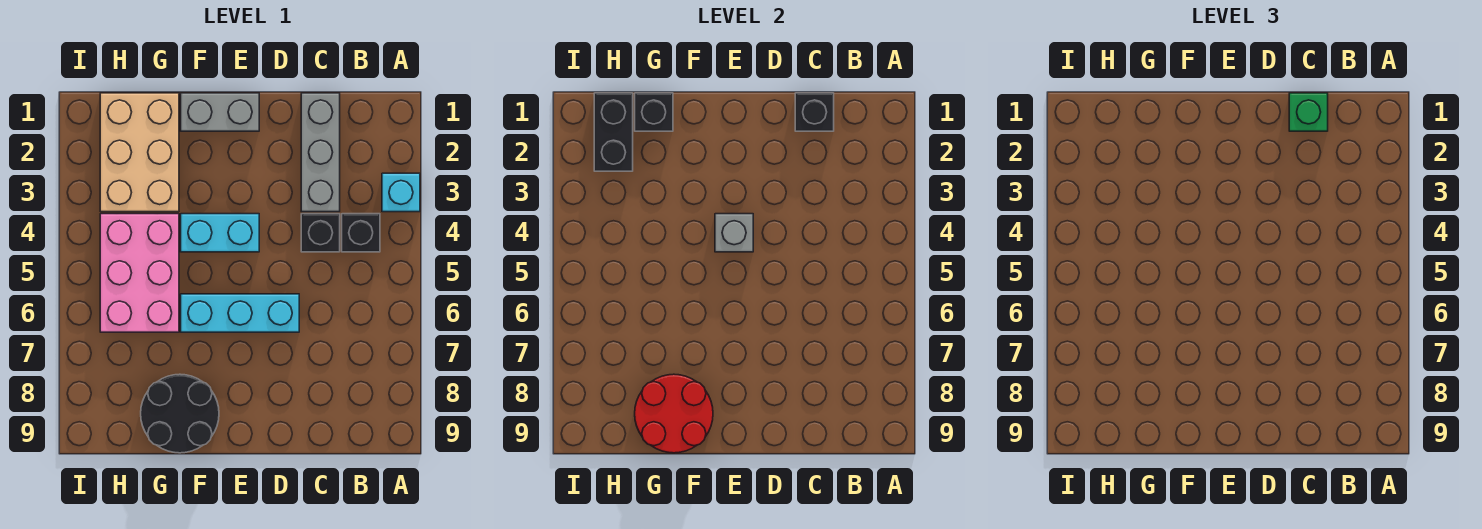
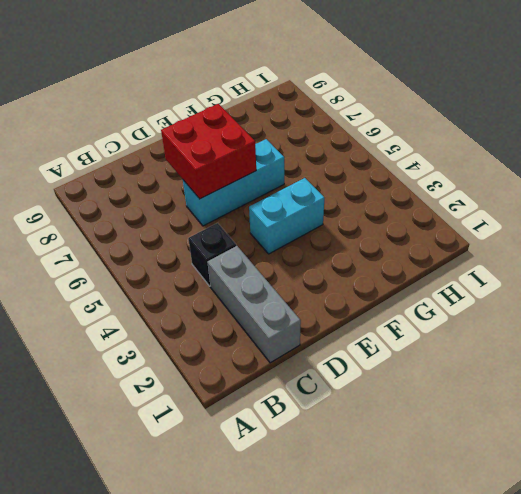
red 2x2 brick [161,104,256,199] -> none
none -> cyan 1x1 brick [382,173,420,212]
none -> black 1x1 brick [342,214,380,252]
none -> grey 1x2 brick [181,93,259,131]

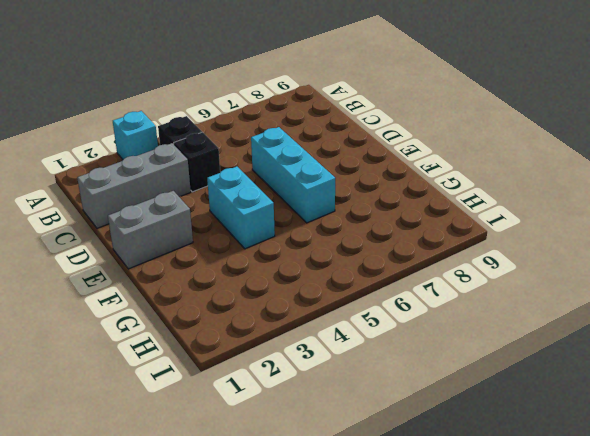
grey 1x2 brick [108,191,193,269] -> grey 1x2 brick turned to [181,93,259,131]
none -> black 2x2 round brick [141,374,219,453]
none -> tan 2x3 brick [100,93,179,212]
none -> pink 2x3 brick [100,214,179,332]

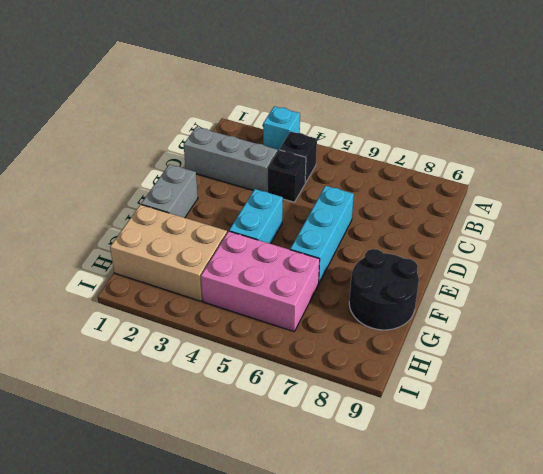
none -> black 1x1 brick [795,93,834,131]
none -> grey 1x1 brick [715,214,753,252]
none -> red 2x2 round brick [635,374,713,453]

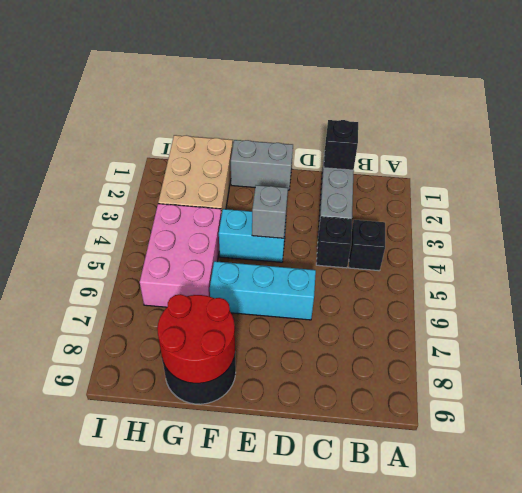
none -> cyan 1x1 brick [382,173,420,212]
none -> black 1x1 brick [635,93,673,131]
none -> black 1x2 brick [594,93,633,171]

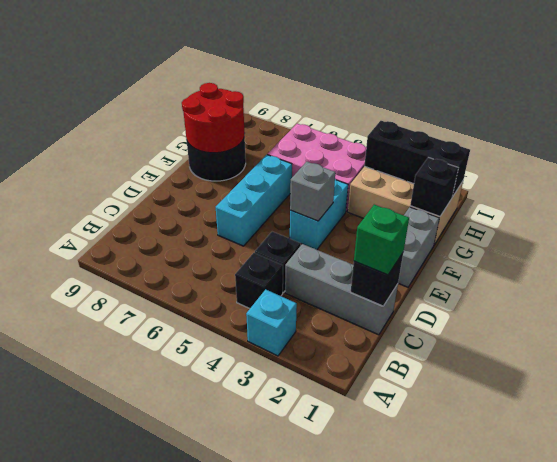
black 1x3 brick [364,121,470,197] -> black 1x2 brick [594,93,633,171]

